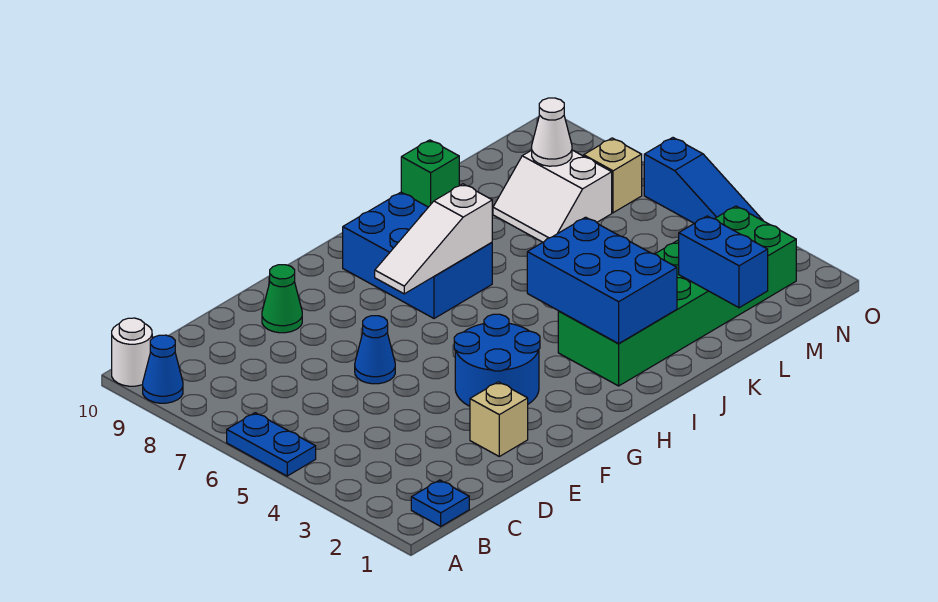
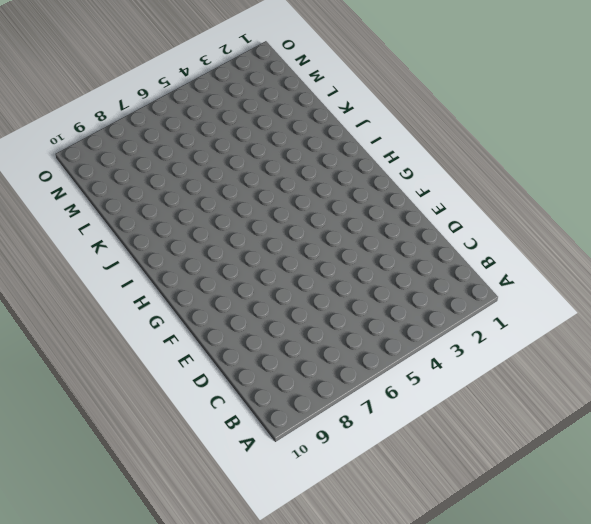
none -> blue 1x2 plate [227,413,316,476]
none -> blue 1x1 cone [143,335,183,403]
none -> white 1x1 round brick [112,318,152,386]

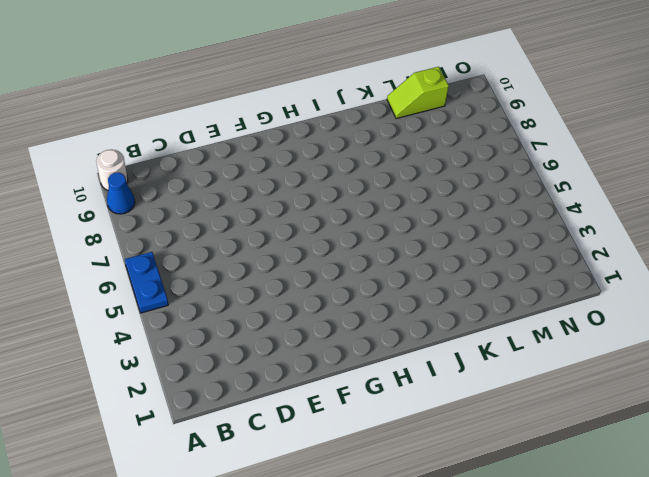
lime 1x2 slope [387,67,449,119] -> none
none -> blue 1x1 plate [411,480,469,526]
none -> tan 1x1 brick [470,382,528,456]
none -> blue 1x1 cone [355,316,395,384]

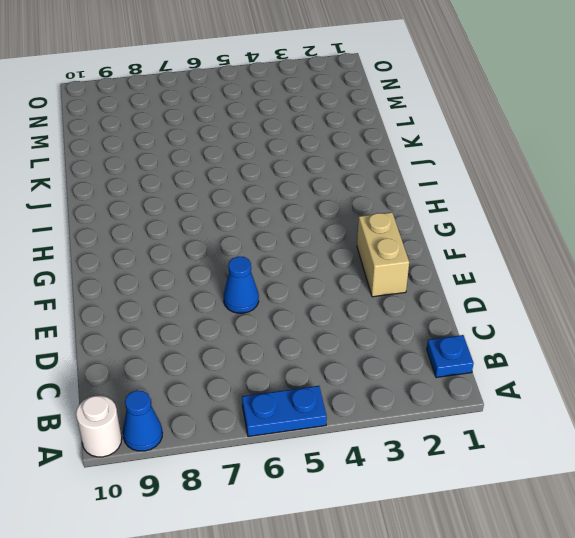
tan 1x2 brick [357,212,409,297] -> tan 1x1 brick [470,382,528,456]
none -> green 1x1 cone [262,265,302,333]
none -> blue 2x2 round brick [454,314,540,406]
none -> blue 2x3 brick [343,192,492,319]

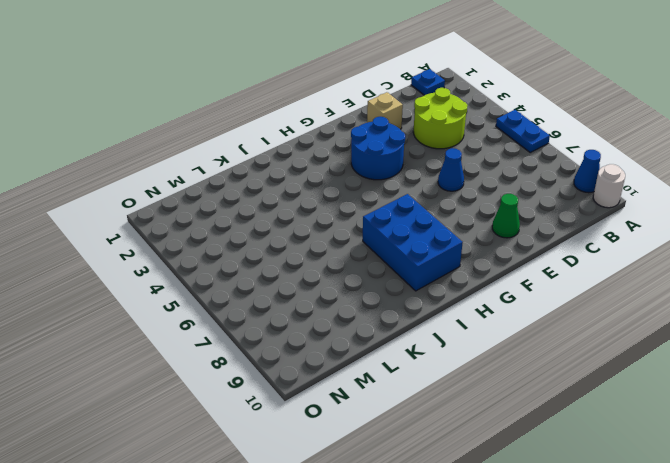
lime 2x2 round brick [413,88,468,149] -> none
none -> green 2x6 brick [558,206,796,386]
none -> green 1x1 brick [401,140,459,207]
none -> white 2x2 slope [493,150,612,242]

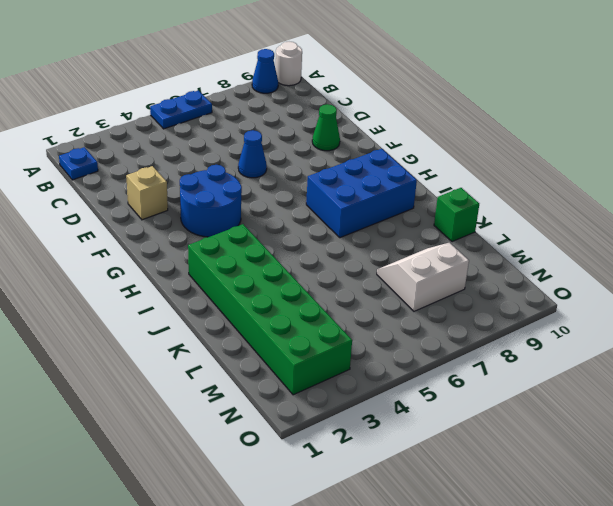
none -> tan 1x1 brick [584,138,642,213]
none -> blue 1x3 slope [644,138,763,223]
none -> white 1x3 slope [375,184,492,294]

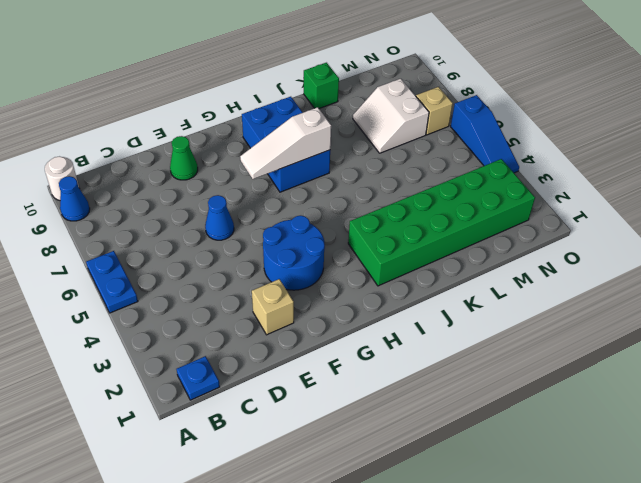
none -> blue 2x3 brick [527,217,677,343]
none -> blue 1x2 brick [679,216,768,308]
none -> white 1x1 cone [532,98,572,166]

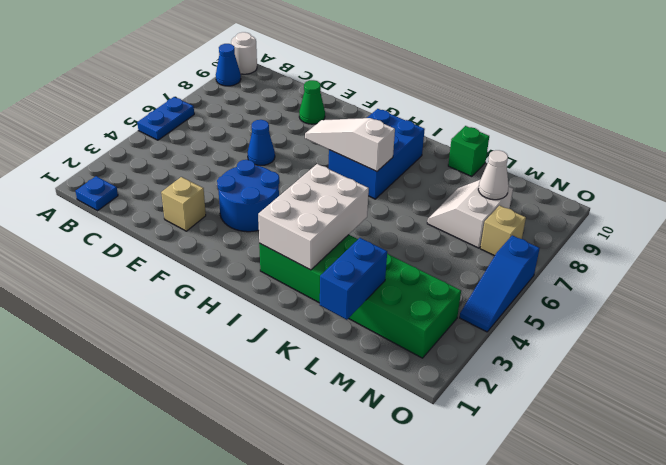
white 2x3 brick [258,164,369,270] -> blue 2x3 brick [527,217,677,343]

